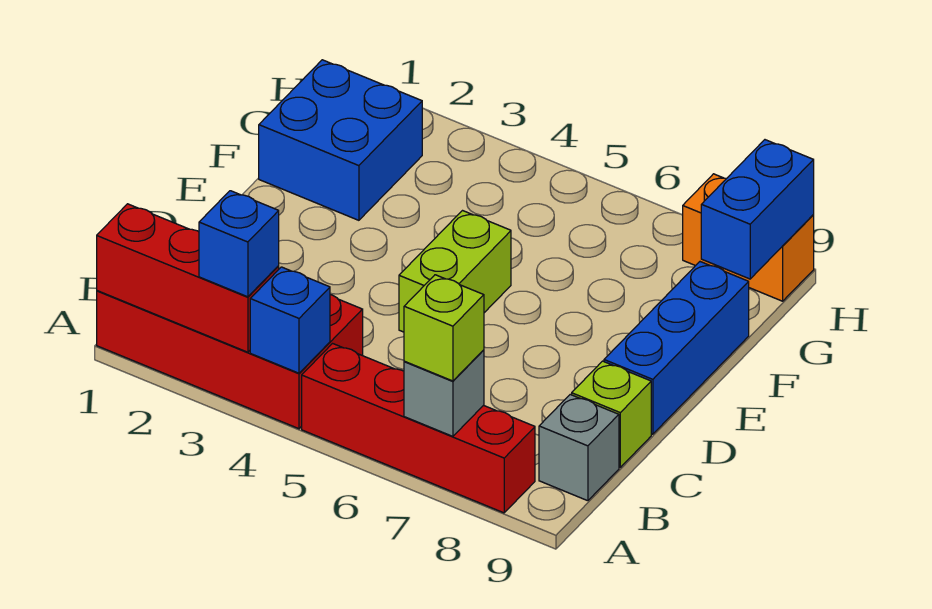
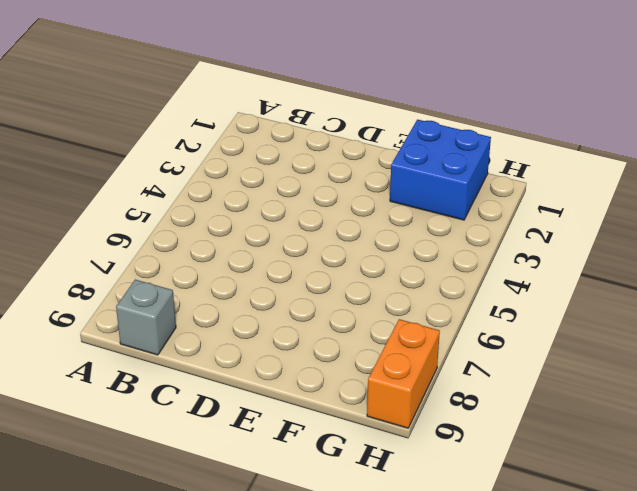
none -> red 2x4 brick [97,291,363,429]
none -> red 1x4 brick [302,344,535,513]
none -> lime 1x1 brick [572,361,651,467]

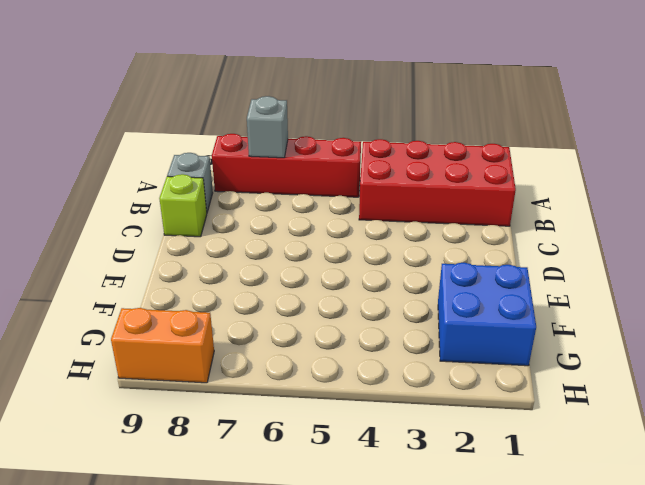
none -> lime 1x2 brick [399,211,511,332]
none -> blue 1x3 brick [604,262,749,434]
none -> red 1x3 brick [97,204,279,352]

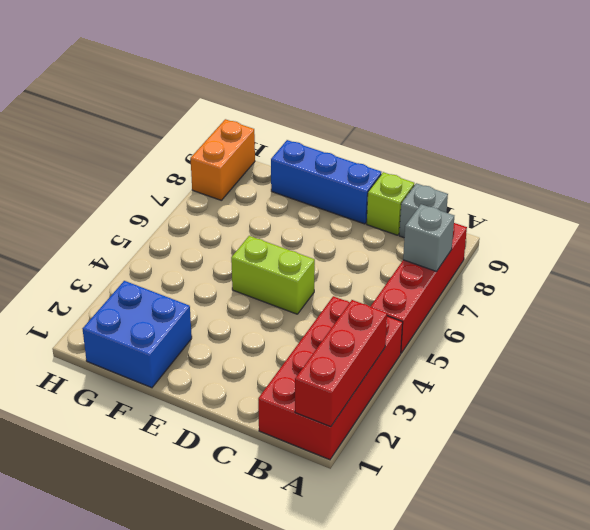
none -> blue 1x1 brick [250,267,330,373]
none -> blue 1x2 brick [701,140,814,279]
none -> blue 1x1 brick [199,191,279,297]

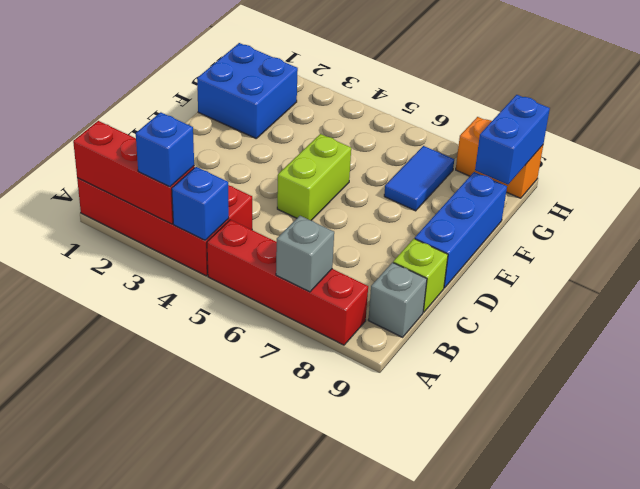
blue 1x2 tile [384,146,454,211] -> none
none -> lime 1x1 brick [404,275,484,381]

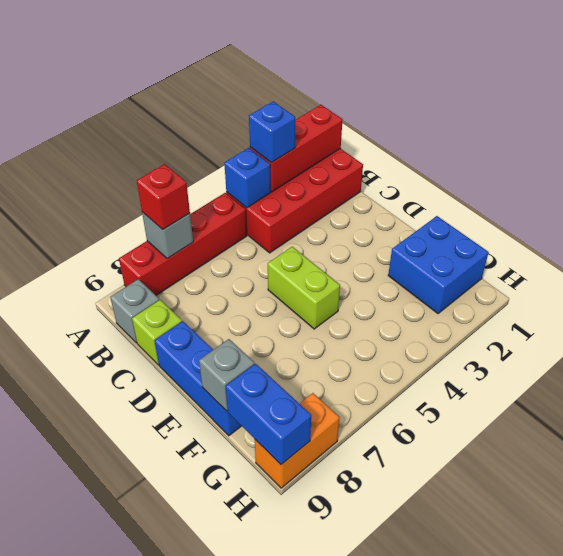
red 1x1 brick [137,164,190,229] -> lime 1x1 brick [404,275,484,381]
grey 1x1 brick [199,339,254,411] -> none

